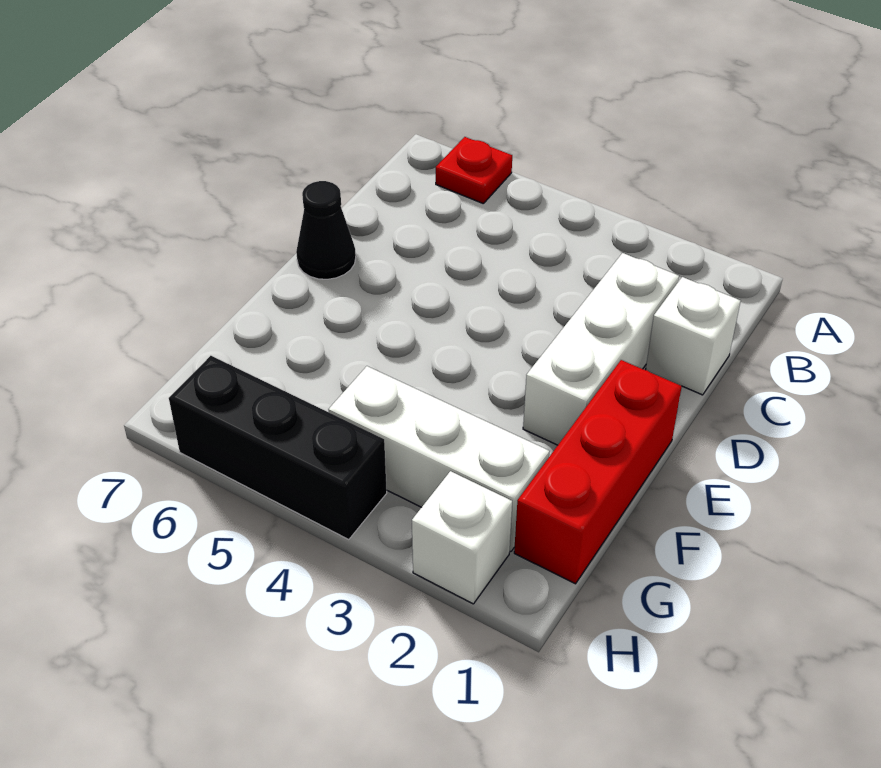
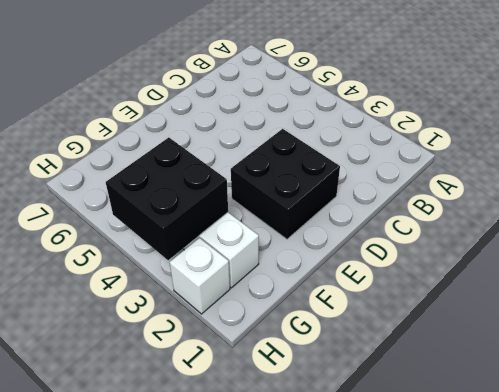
black 2x2 brick [231,129,340,239] -> white 1x3 brick [523,253,679,445]
black 2x2 brick [106,138,228,260] -> none
none -> red 1x1 plate [436,137,512,203]
none -> white 1x1 brick [646,277,741,395]

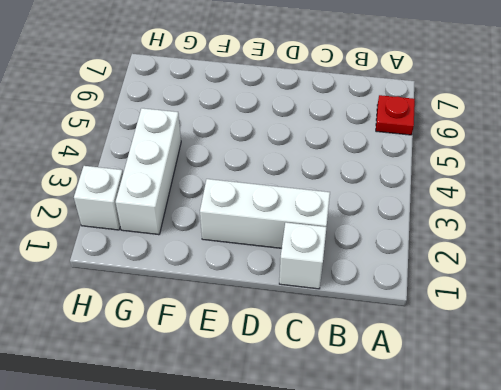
none -> black 1x1 cone [296,181,356,279]
none -> red 1x3 brick [514,360,682,584]

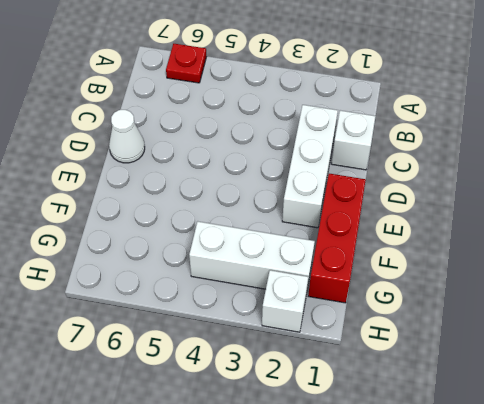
white 1x1 cone [109,110,145,163] -> black 1x1 cone [296,181,356,279]
none -> black 1x3 brick [169,356,387,539]

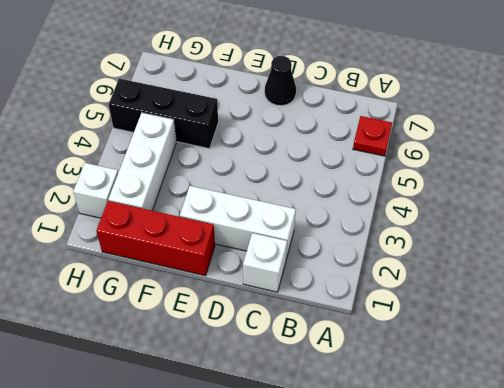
black 1x3 brick [109,79,218,149] -> black 1x3 brick turned to [169,356,387,539]

